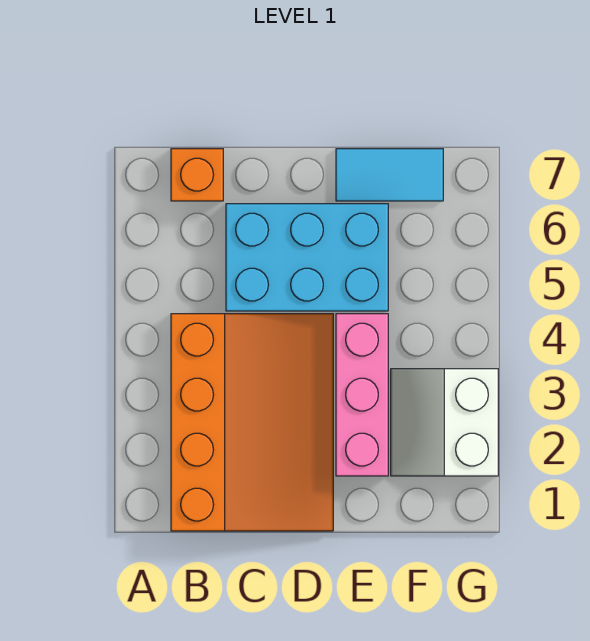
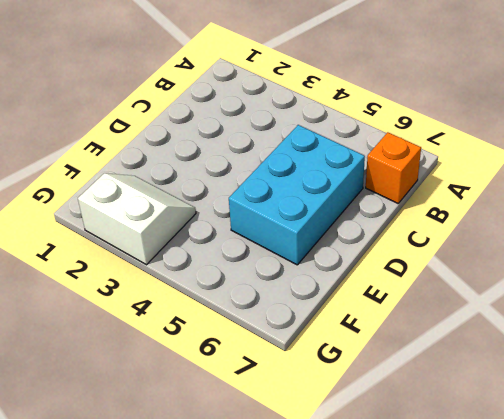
none -> orange 3x4 slope [171,314,333,531]
none -> pink 1x3 brick [336,314,388,476]

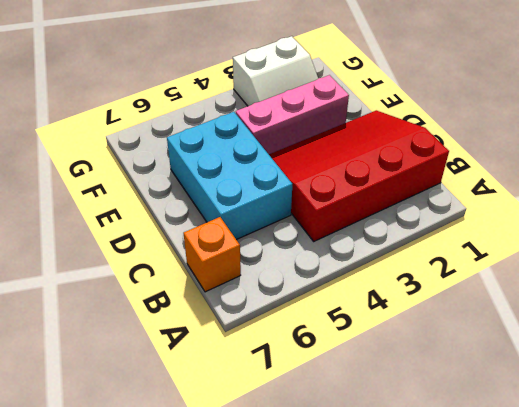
red 3x4 slope [269,110,449,241] -> orange 3x4 slope [171,314,333,531]
none -> cyan 1x2 tile [336,149,443,201]

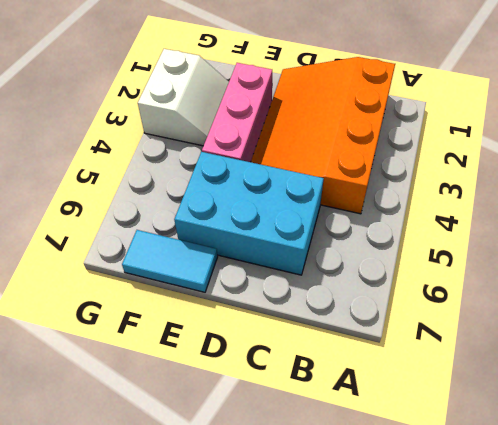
none -> orange 1x1 brick [171,149,223,201]

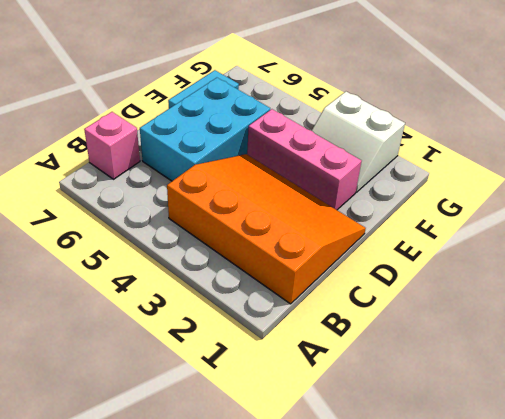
pink 1x1 brick [84,112,140,179] -> orange 1x1 brick [171,149,223,201]

